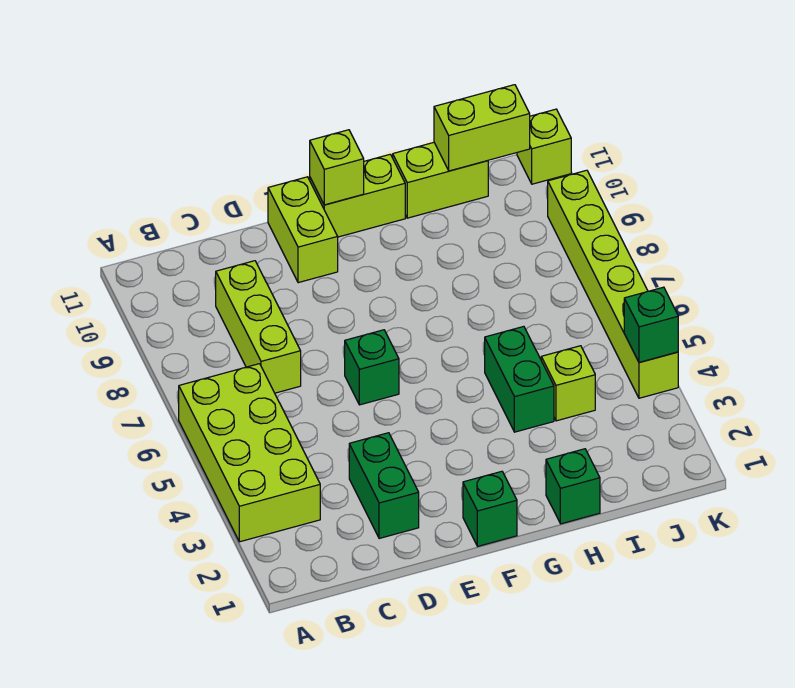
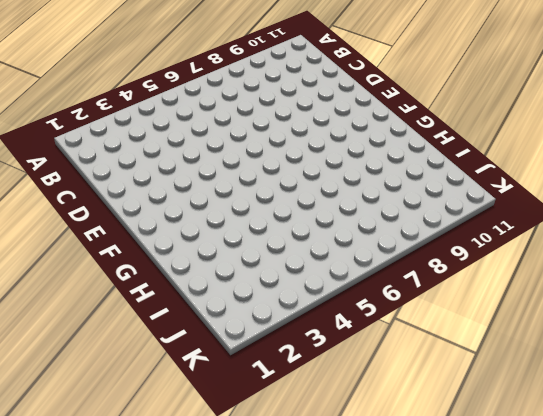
none -> lime 2x4 brick [179,364,320,542]
none -> lime 1x3 brick [216,261,301,393]
none -> green 1x2 brick [349,433,419,539]

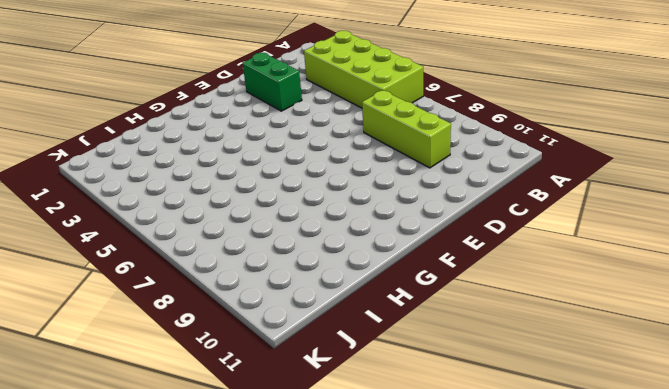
none -> green 1x1 brick [345,330,399,405]
none -> lime 1x2 brick [268,177,338,283]
none -> green 1x1 brick [463,471,517,546]

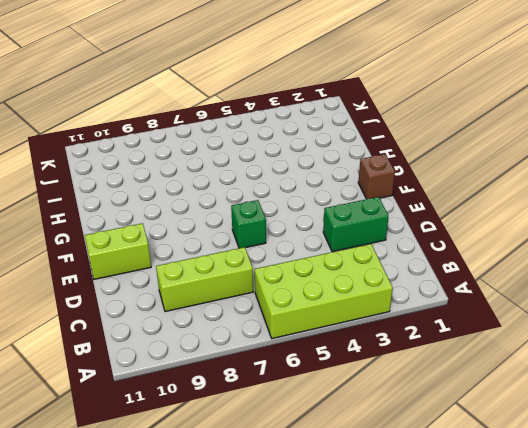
brown 1x1 brick [358,154,395,199] -> green 1x1 brick [463,471,517,546]
none -> lime 1x2 brick [310,154,405,237]
none -> green 1x1 brick [546,449,600,524]
none -> green 1x2 brick [485,326,554,432]

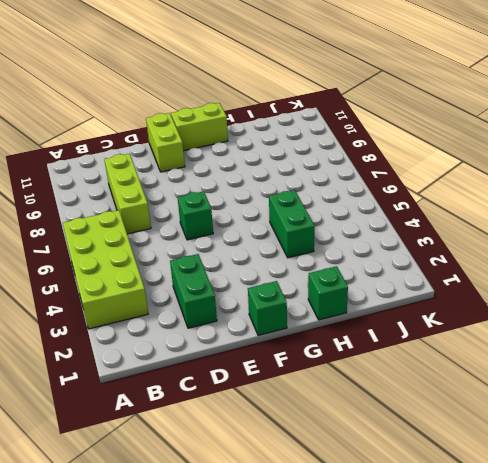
none -> lime 1x2 brick [393,143,488,218]
none -> lime 1x1 brick [541,346,595,421]
none -> lime 1x6 brick [548,170,678,398]

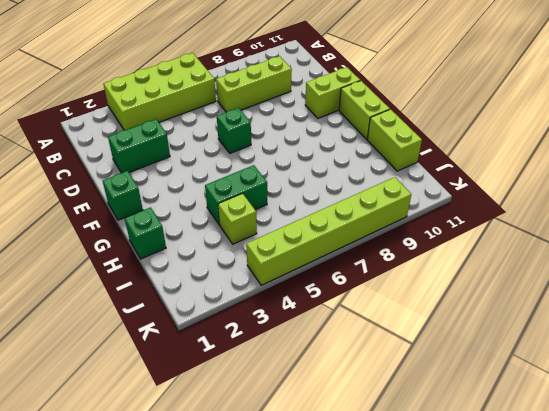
none -> lime 1x1 brick [517,109,571,184]
none -> lime 1x1 brick [310,130,364,205]
none -> lime 1x2 brick [434,85,530,171]

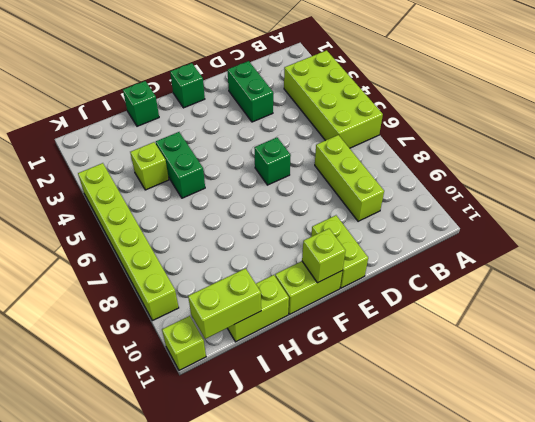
none -> green 1x1 brick [624,287,678,362]

